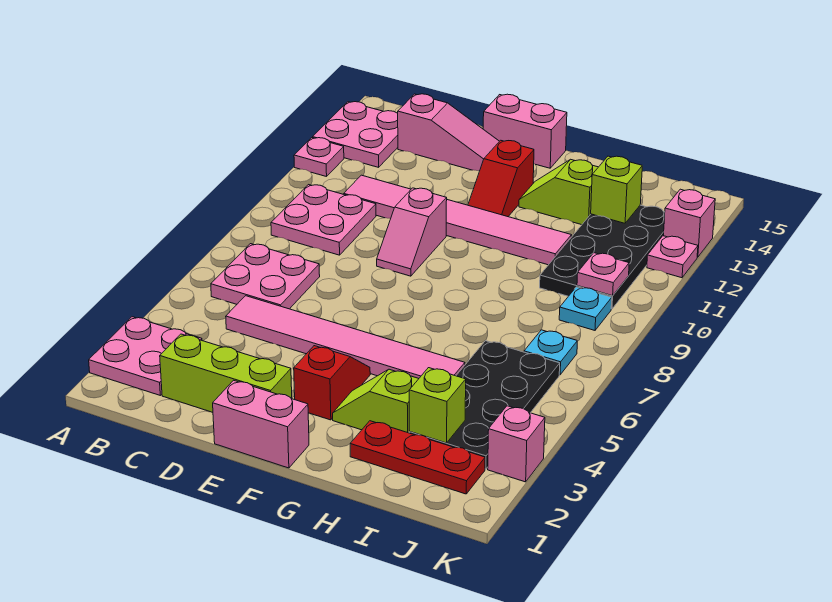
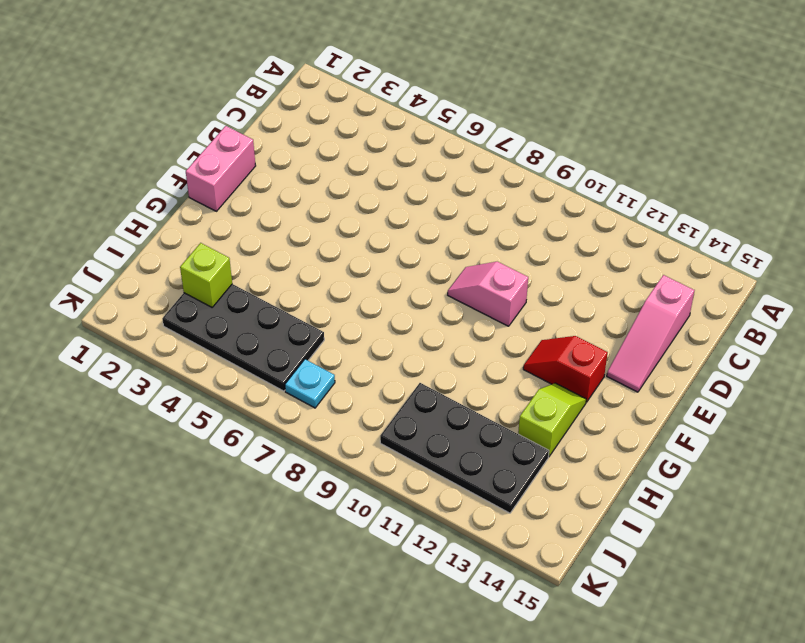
none -> pink 2x2 plate [89,317,202,395]
none -> pink 1x1 plate [294,138,344,177]
none -> pink 2x2 plate [313,102,398,167]

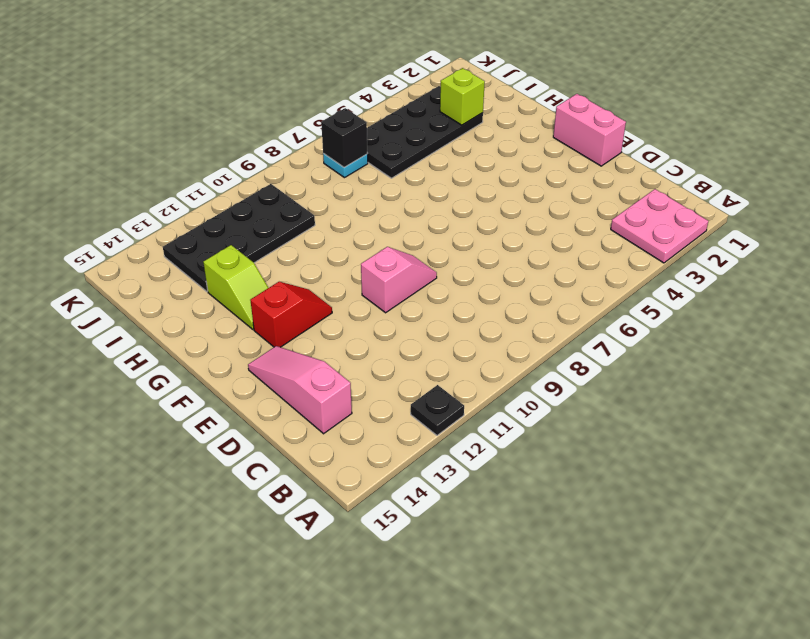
black 1x1 plate [411,385,464,435] -> pink 1x1 plate [294,138,344,177]
black 1x1 brick [321,108,368,167] -> none
none -> pink 2x2 plate [313,102,398,167]
none -> pink 2x2 plate [211,244,320,309]
none -> pink 2x2 plate [271,185,376,255]

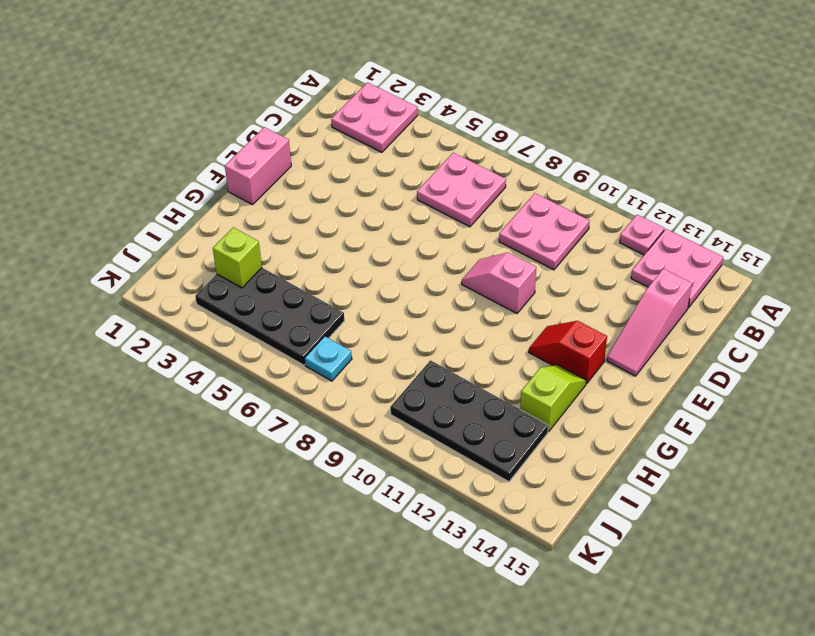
none -> lime 1x3 brick [160,334,292,413]
none -> pink 1x6 tile [226,296,465,378]
none -> pink 1x6 tile [344,175,571,265]

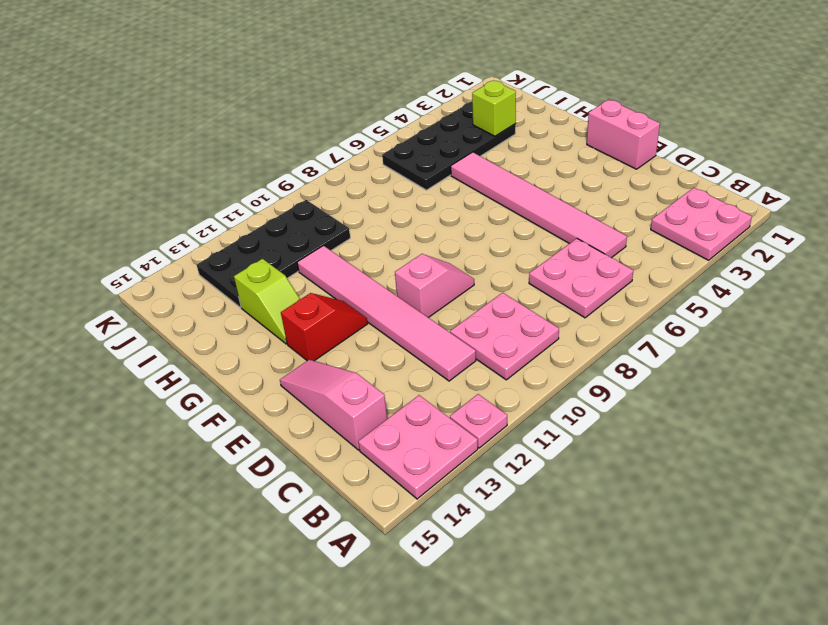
none -> lime 1x3 brick [160,334,292,413]
none -> pink 1x2 brick [483,94,567,168]
none -> red 1x2 slope [294,346,370,420]

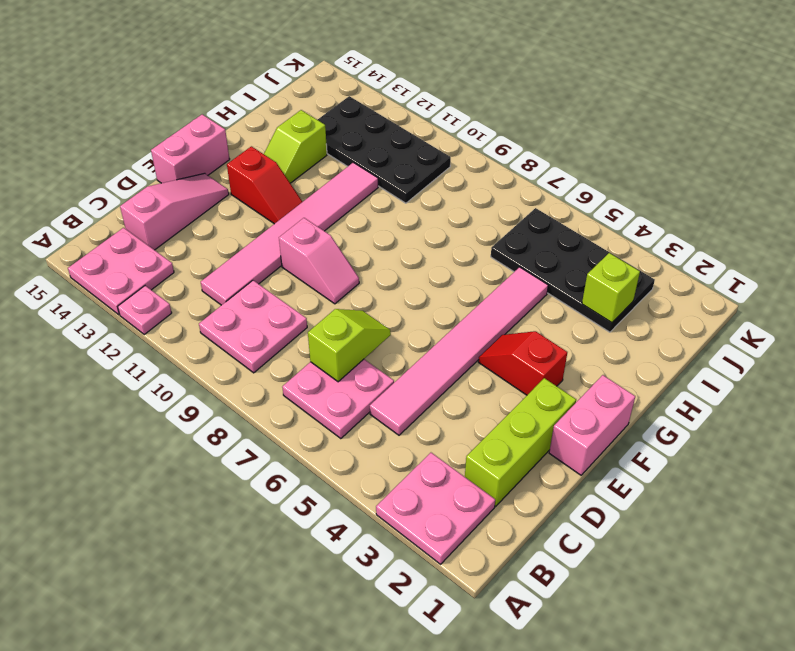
lime 1x2 slope [308,309,391,382] -> lime 1x2 slope turned to [333,369,419,433]
none -> red 1x3 plate [350,421,485,494]
none -> cyan 1x1 plate [524,330,577,375]
none -> cyan 1x1 plate [559,287,612,330]

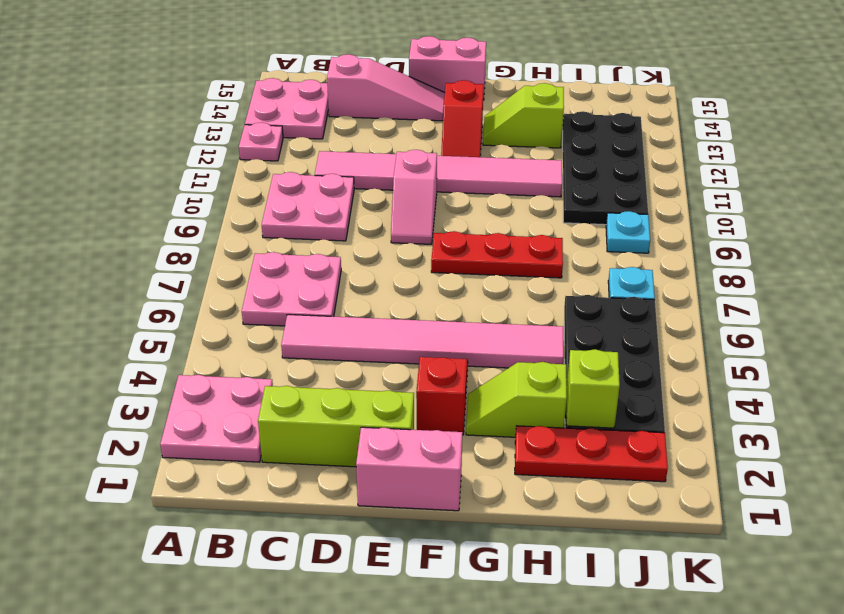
red 1x3 plate [431,231,563,278] -> none
none -> pink 1x1 brick [488,406,545,482]
none -> pink 1x1 plate [647,236,698,278]
none -> pink 1x1 brick [664,189,715,257]

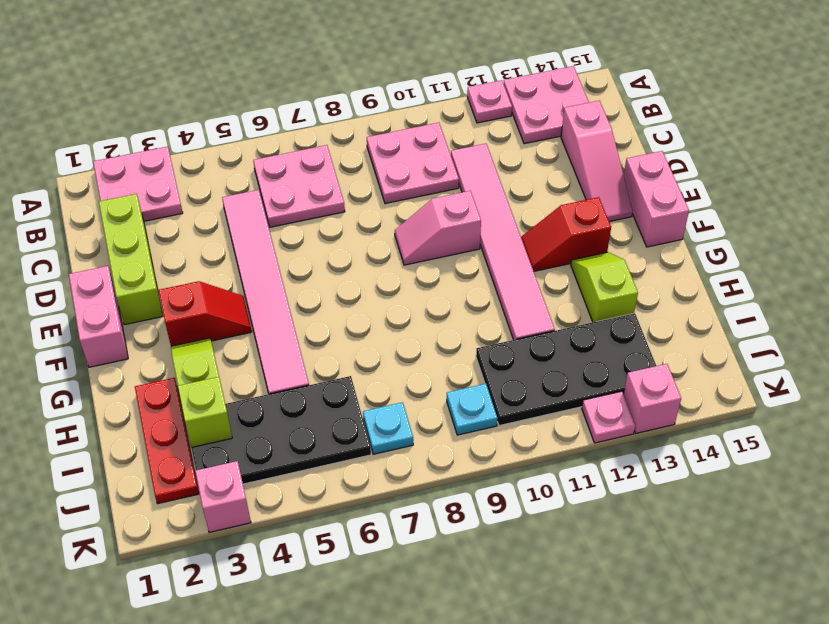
none -> lime 1x1 brick [591,156,642,223]
none -> pink 1x1 plate [577,253,629,296]

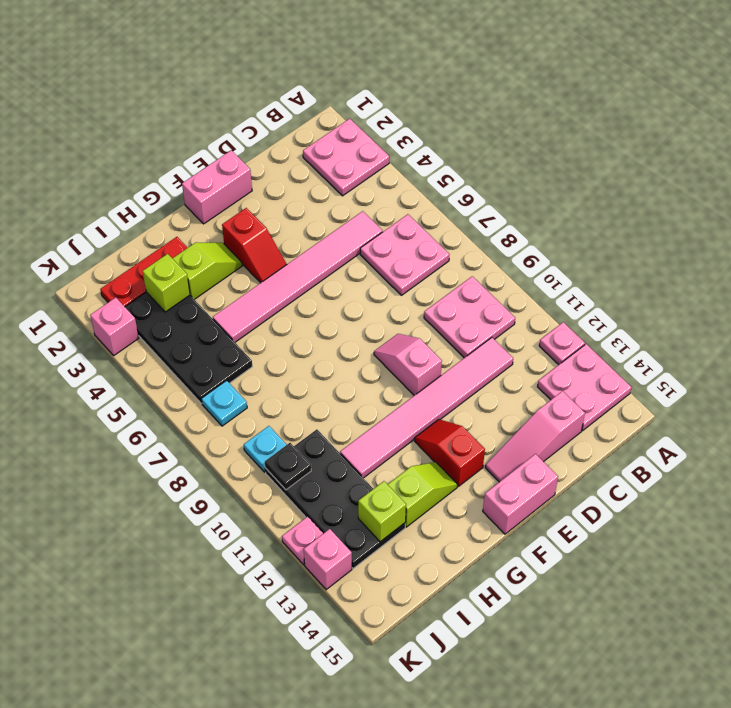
black 1x1 plate [265,443,311,490] -> pink 1x1 plate [577,253,629,296]
none -> lime 1x3 brick [160,334,292,413]

